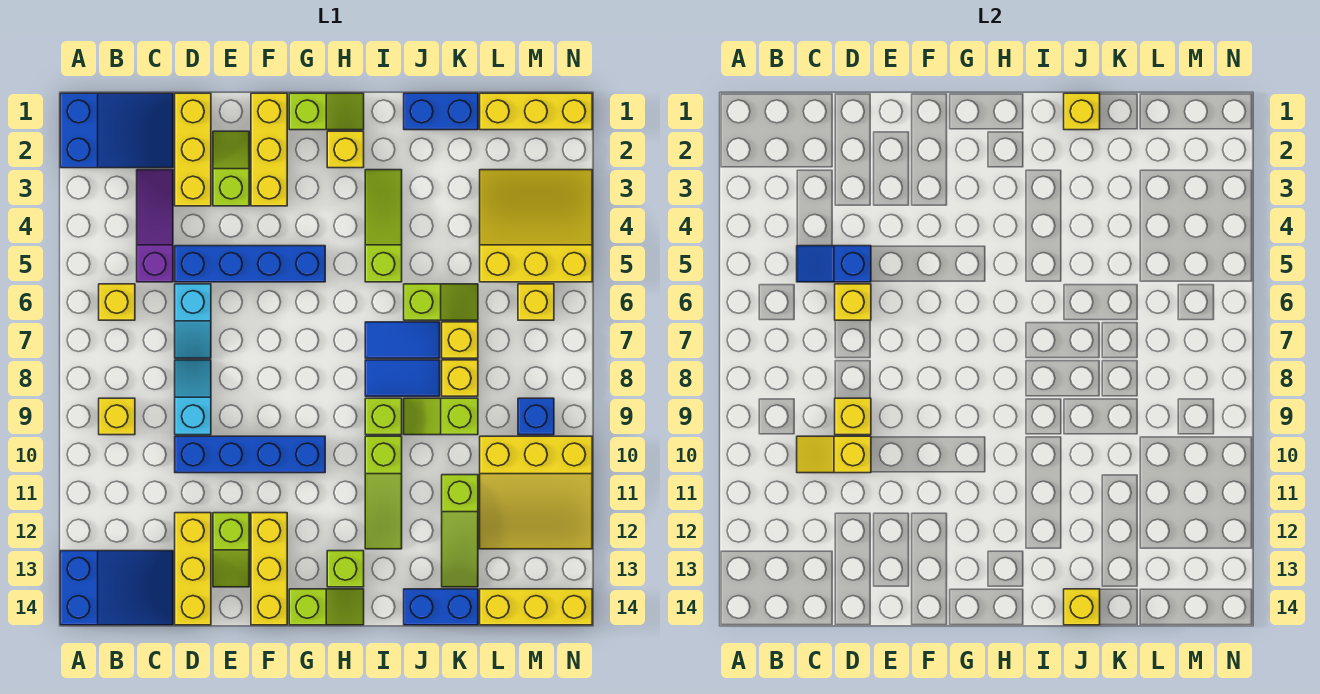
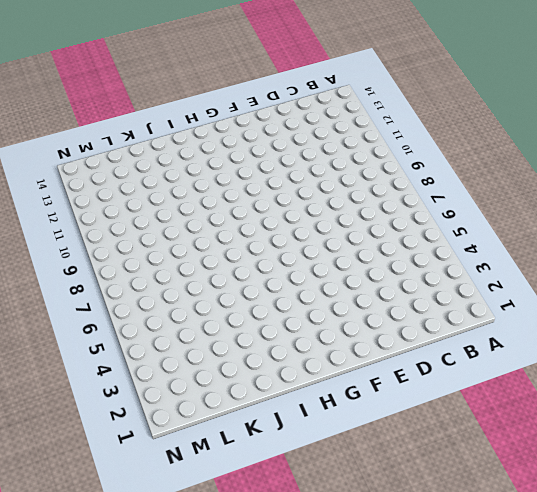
none -> blue 2x3 slope [60,93,173,168]
none -> blue 2x3 slope [60,551,173,625]
none -> yellow 1x1 brick [99,284,135,320]
none -> yellow 1x1 brick [99,398,135,435]

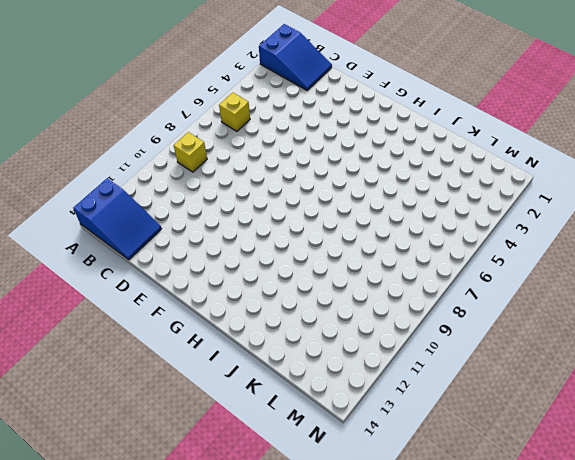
none -> purple 1x3 slope [137,170,173,282]
none -> yellow 1x3 brick [175,93,211,206]
none -> blue 1x4 brick [175,246,325,282]
none -> cyan 1x2 slope [175,284,211,358]

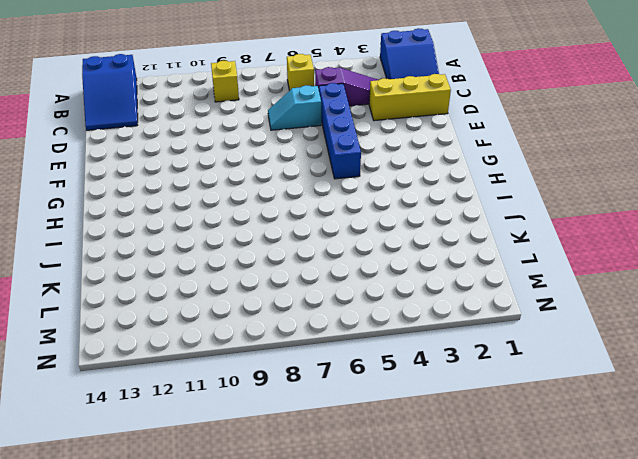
none -> cyan 1x2 slope [175,360,211,435]
none -> blue 1x4 brick [175,436,325,473]
none -> yellow 1x3 brick [175,513,211,625]
none -> lime 1x2 slope [213,131,249,206]

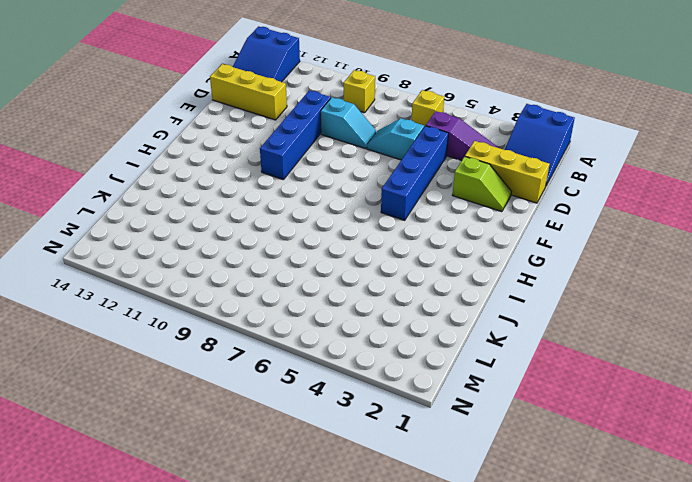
none -> lime 1x2 slope [213,513,249,587]
none -> yellow 1x3 brick [251,93,287,206]
none -> yellow 1x3 brick [251,513,287,625]
none -> lime 1x2 slope [289,93,364,130]

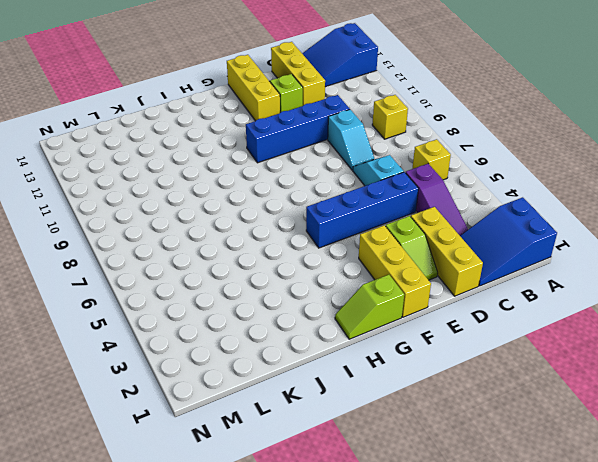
none -> lime 1x2 slope [289,589,364,625]
none -> yellow 1x1 brick [327,131,364,168]
none -> lime 1x1 brick [327,551,364,587]
none -> lime 1x3 slope [365,170,402,282]

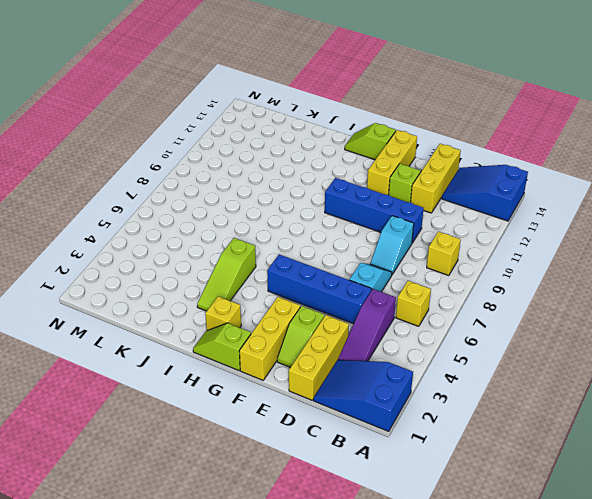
none -> lime 1x1 brick [327,551,364,587]
none -> blue 1x2 tile [365,322,440,358]
none -> blue 1x2 tile [365,360,440,396]
none -> lime 1x1 brick [365,398,402,435]

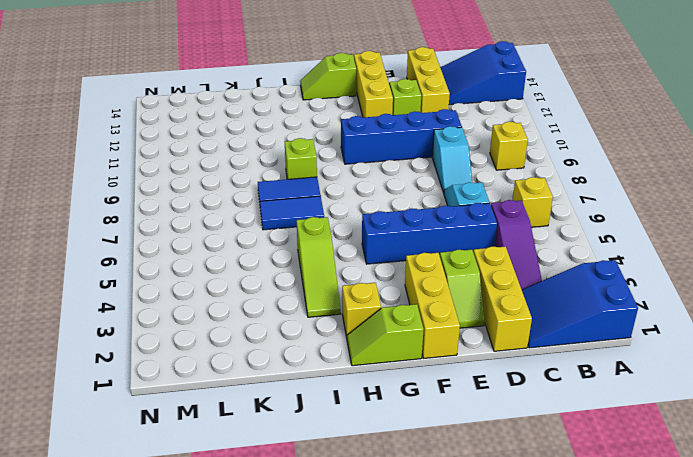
none -> lime 1x1 brick [327,551,364,587]
none -> lime 1x3 slope [365,436,402,549]
none -> blue 1x2 brick [404,93,478,130]
none -> lime 1x2 slope [404,284,478,320]

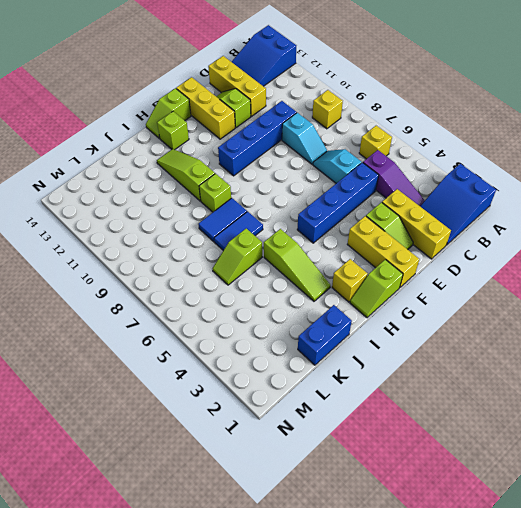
none -> lime 1x2 slope [404,398,478,435]
none -> blue 1x2 brick [404,589,478,625]
none -> yellow 1x1 brick [442,322,478,358]
none -> yellow 1x1 brick [442,360,478,396]

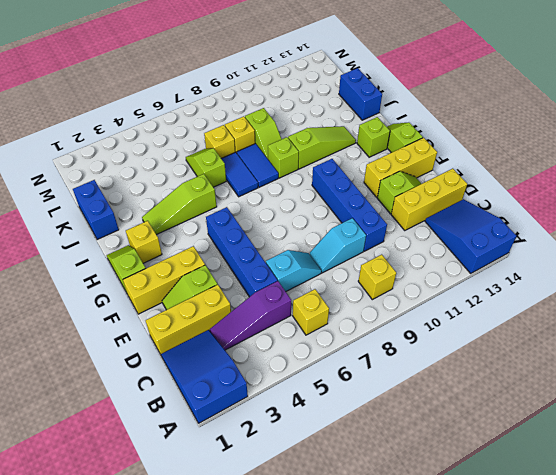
none -> lime 1x3 slope [442,475,478,587]
none -> yellow 1x3 brick [480,93,592,130]
none -> yellow 3x3 slope [480,170,592,282]
none -> yellow 3x3 slope [480,436,592,549]

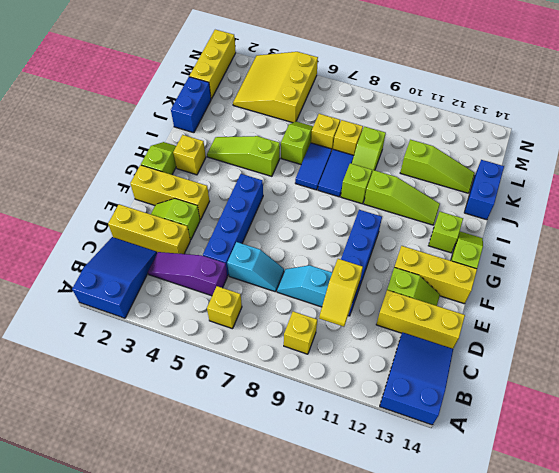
none -> yellow 3x3 slope [480,436,592,549]
none -> yellow 1x3 brick [480,589,592,625]
none -> yellow 1x1 brick [518,284,554,320]
none -> blue 1x1 brick [518,398,554,435]

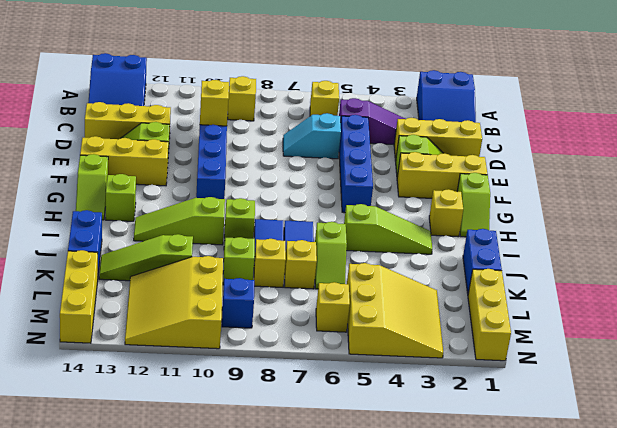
none -> cyan 1x2 slope [175,360,211,435]
none -> blue 1x2 slope [797,246,871,282]
none -> yellow 1x1 brick [835,284,871,320]
none -> yellow 1x1 brick [835,398,871,435]

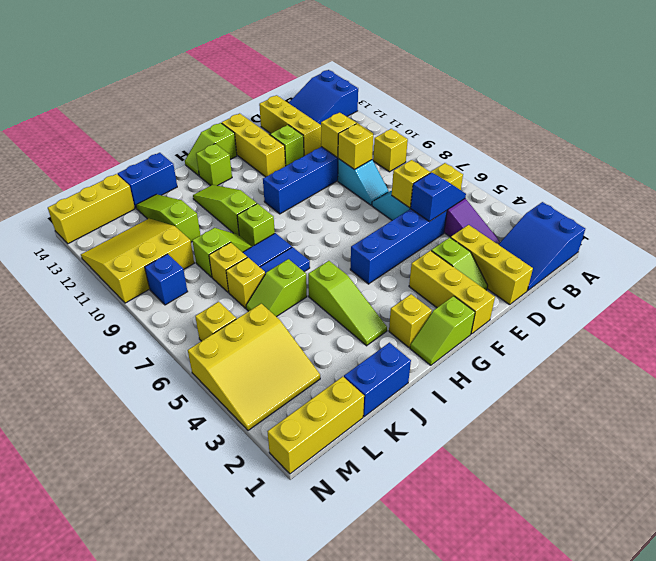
none -> yellow 1x1 brick [1064,93,1100,130]
none -> yellow 1x1 brick [1064,589,1100,625]

